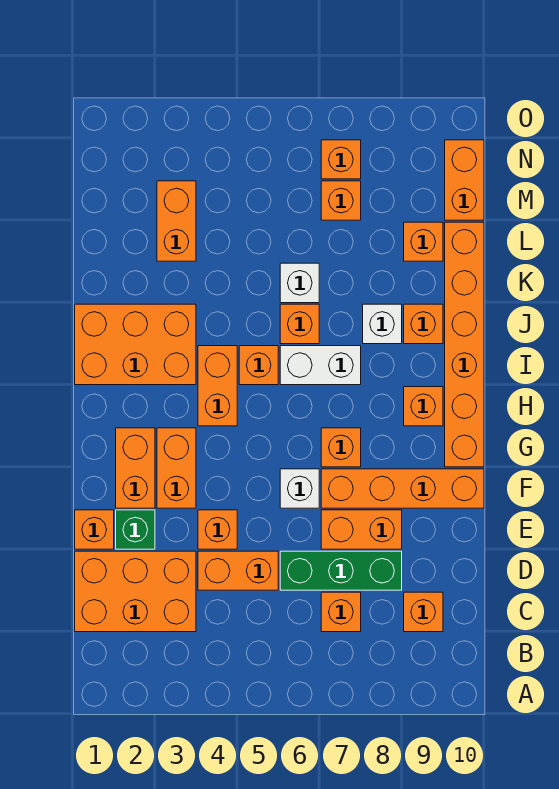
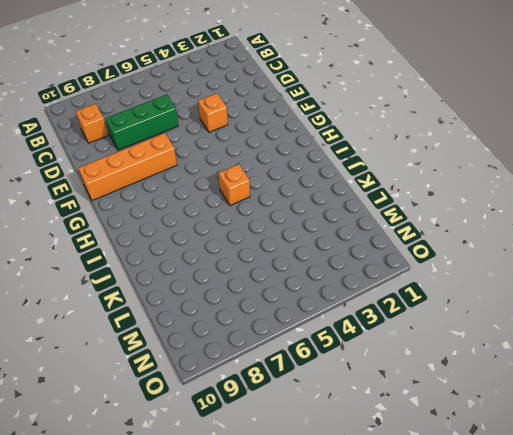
none -> orange 2x3 brick [75,551,196,632]
none -> orange 1x1 brick [321,592,361,632]
none -> orange 1x2 brick [198,551,278,590]

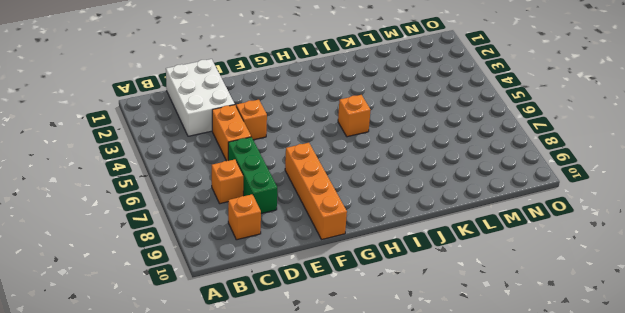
white 2x3 brick [166,59,235,136] -> orange 2x3 brick [75,551,196,632]
none -> orange 1x1 brick [75,510,114,549]
none -> green 1x1 brick [116,510,155,549]
none -> orange 1x2 brick [321,510,402,549]

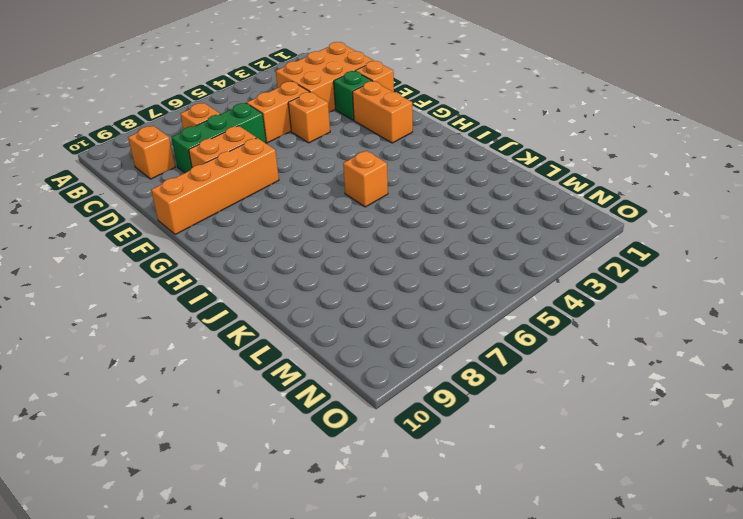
none -> orange 1x2 brick [157,428,196,508]
none -> white 1x1 brick [280,469,319,508]
none -> orange 1x1 brick [321,428,361,467]

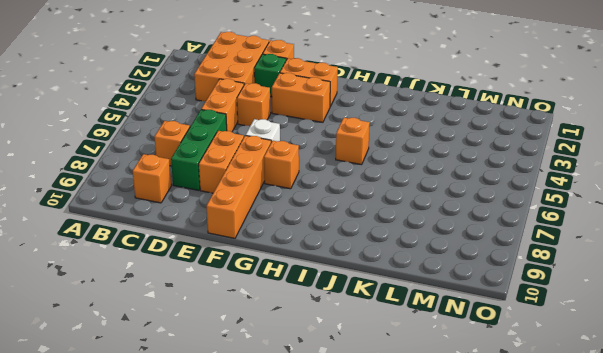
none -> orange 1x6 brick [445,222,484,467]
none -> orange 1x2 brick [198,346,237,426]
none -> orange 1x1 brick [404,387,443,426]

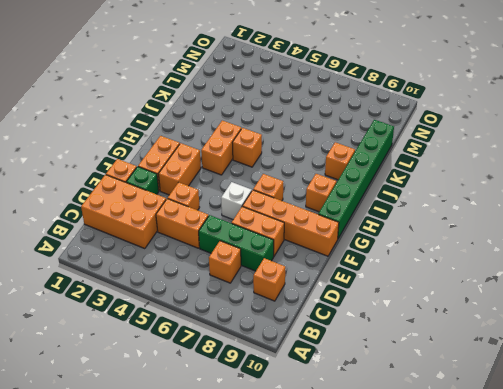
green 1x6 brick [318,120,394,238] -> orange 1x6 brick [445,222,484,467]
none -> orange 2x3 brick [75,304,196,385]
none -> white 1x2 brick [280,346,361,385]
none -> orange 1x1 brick [280,304,319,344]

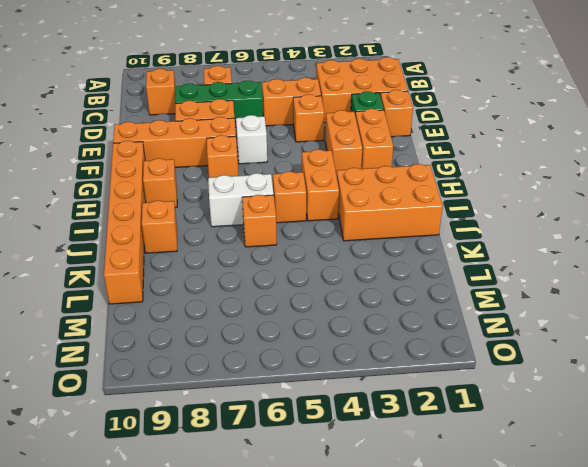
none -> white 1x1 brick [363,304,402,344]
none -> white 1x1 brick [280,263,319,303]
none -> orange 1x2 brick [157,181,196,261]

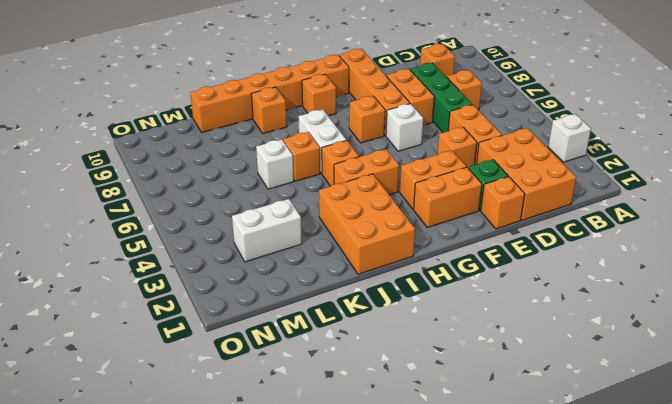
white 1x1 brick [548,114,591,162] -> white 1x1 brick moved to [363,304,402,344]
white 1x2 brick [232,199,302,262] -> orange 1x2 brick [157,181,196,261]
none -> orange 1x1 brick [404,222,443,261]
none -> orange 1x1 brick [321,181,361,220]
none -> orange 1x2 brick [445,140,484,220]

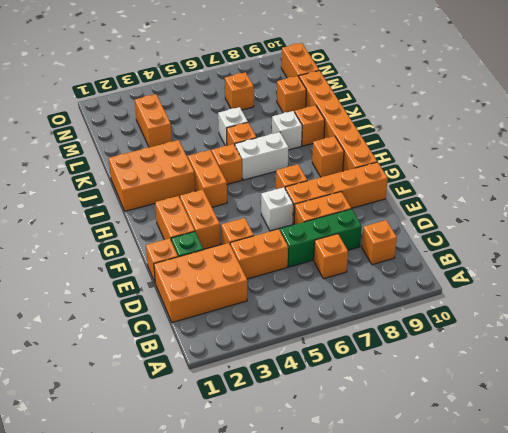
none -> orange 1x1 brick [321,140,361,179]

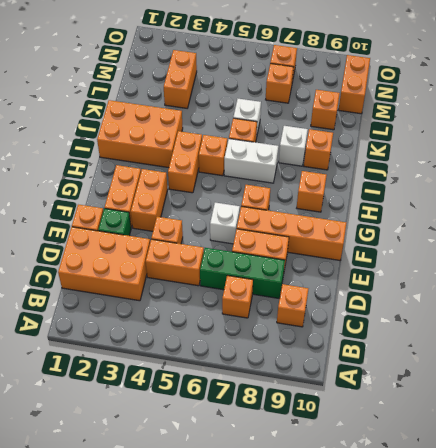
none -> orange 1x6 brick [445,222,484,467]

